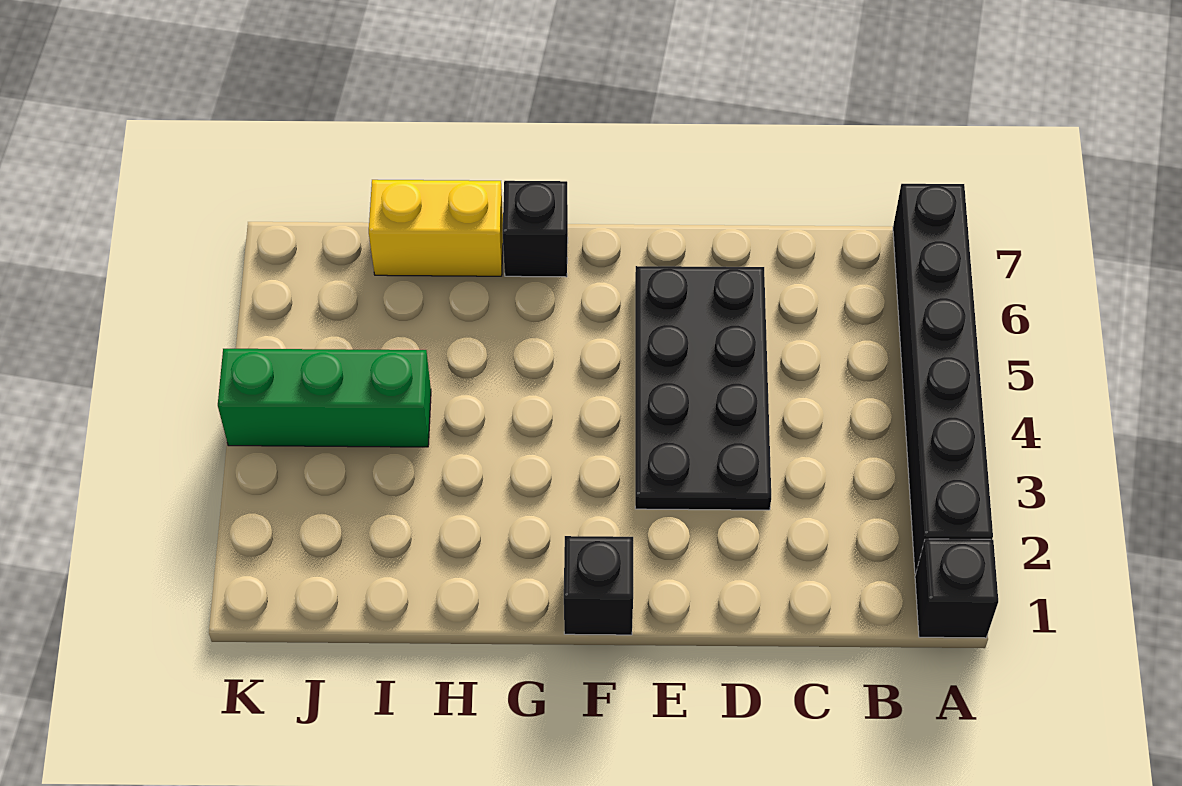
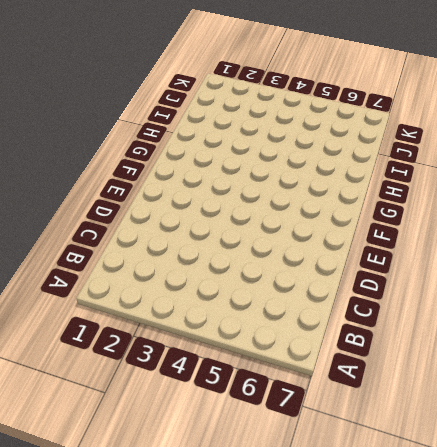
none -> black 1x1 brick [915,539,998,638]
none -> black 1x6 brick [893,184,993,573]

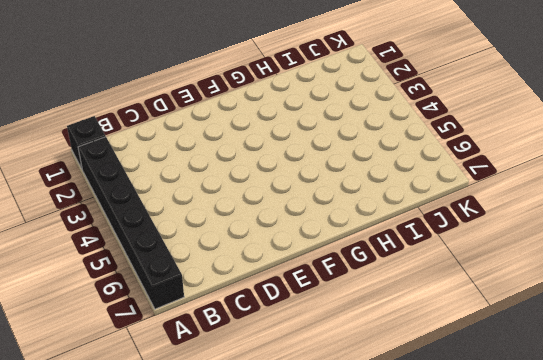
none -> black 2x4 plate [635,266,771,510]
none -> black 1x1 brick [564,536,633,635]

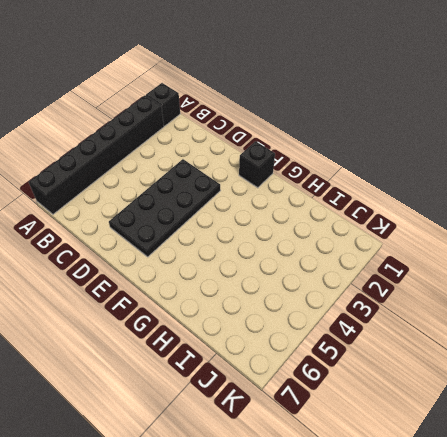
none -> black 1x1 brick [503,181,568,277]
none -> yellow 1x2 brick [369,180,503,276]

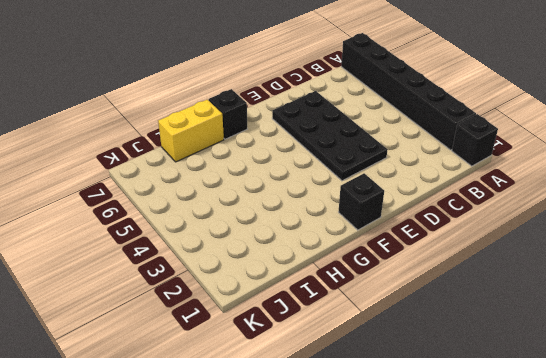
none -> green 1x3 brick [218,349,431,447]

